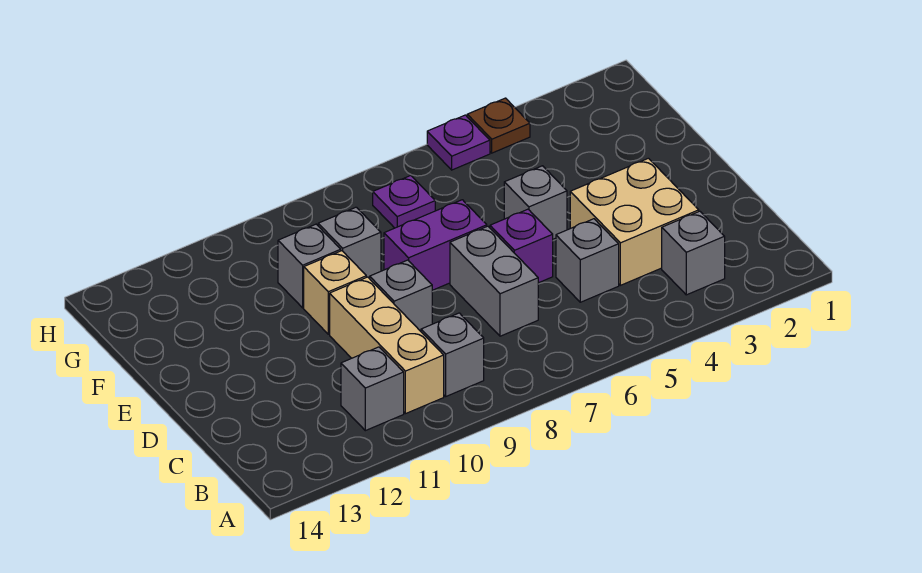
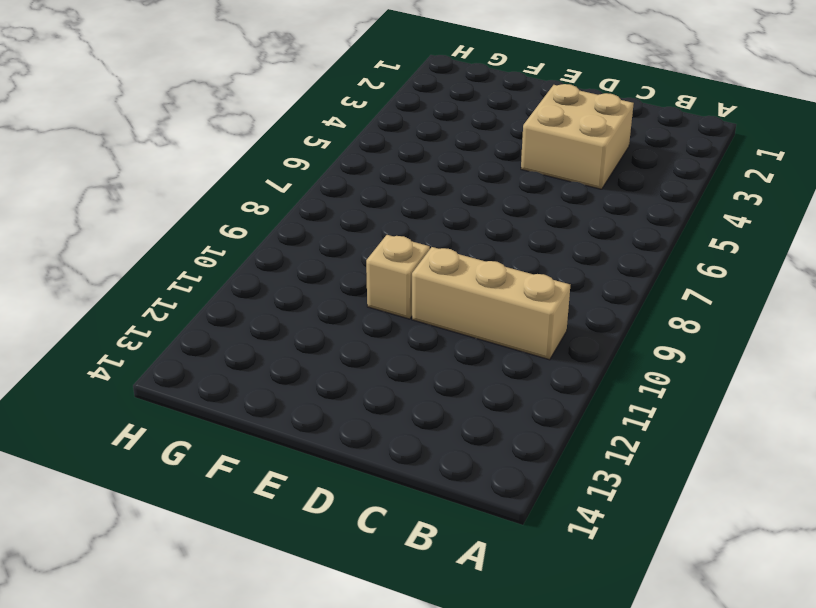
none -> grey 1x1 brick [662,211,725,295]
none -> grey 1x1 brick [421,313,484,396]
none -> grey 1x1 brick [341,347,404,431]

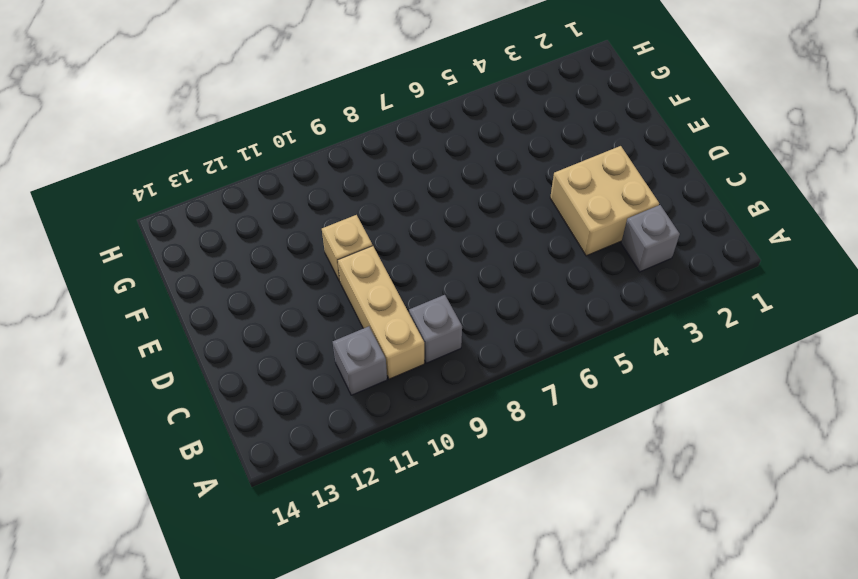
none -> grey 1x1 brick [556,219,619,302]
none -> grey 1x2 brick [450,226,538,336]
none -> purple 1x1 brick [490,209,553,283]

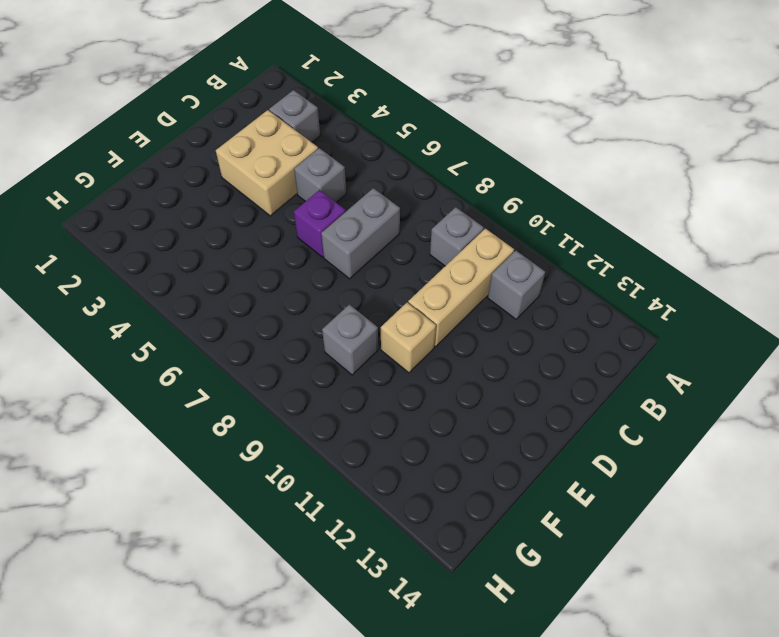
none -> grey 1x1 brick [370,260,432,331]
none -> grey 1x1 brick [504,166,567,239]
none -> purple 1x2 brick [384,200,487,290]

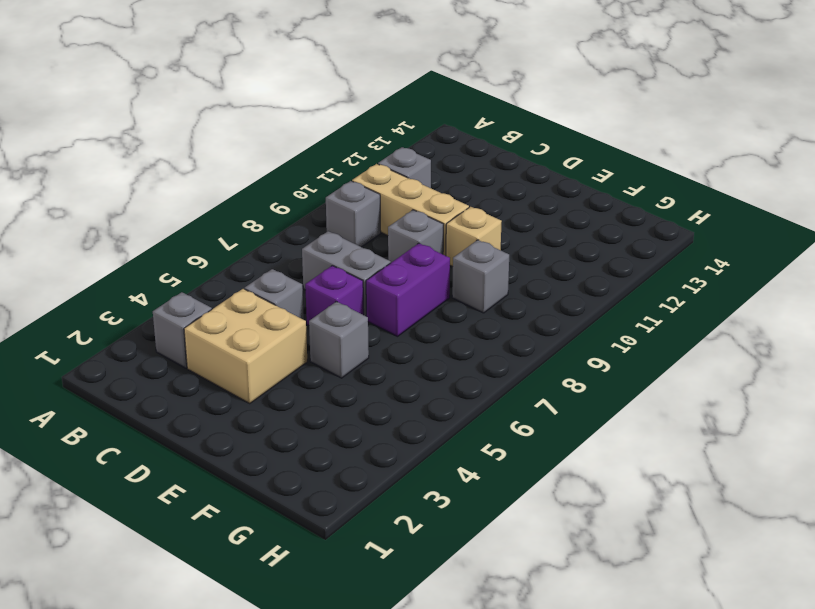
none -> grey 1x1 brick [278,224,341,308]
none -> purple 1x1 plate [373,176,435,228]
none -> brown 1x1 plate [467,98,530,153]

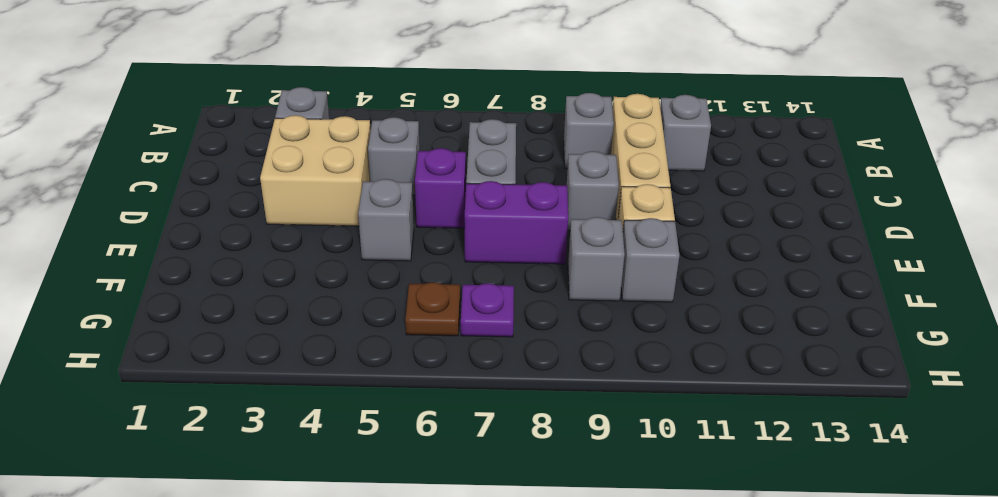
brown 1x1 plate [405,282,460,336] -> brown 1x1 plate moved to [467,98,530,153]
none -> purple 1x1 plate [427,115,490,170]

